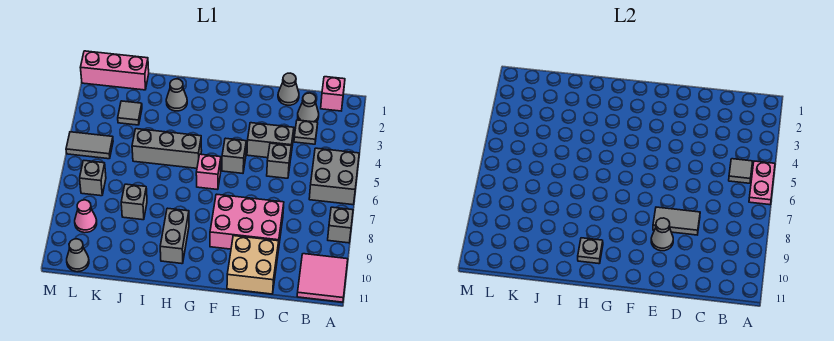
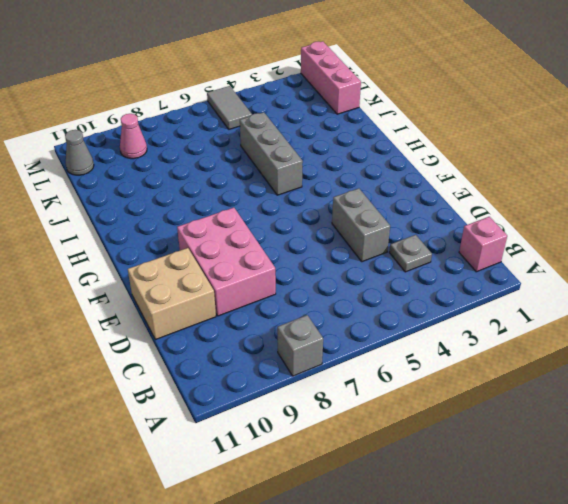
none -> grey 2x2 brick [309,148,359,205]
none -> pink 2x2 tile [297,254,348,302]
none -> grey 1x1 cone [298,93,319,122]

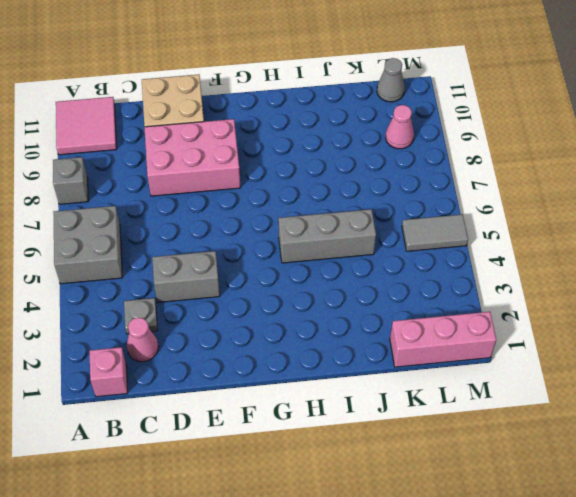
pink 1x1 cone [127,318,159,362] -> grey 1x1 cone [298,93,319,122]
none -> grey 1x1 cone [278,73,299,105]
none -> grey 1x1 brick [267,143,291,178]
none -> grey 1x1 brick [222,138,246,173]

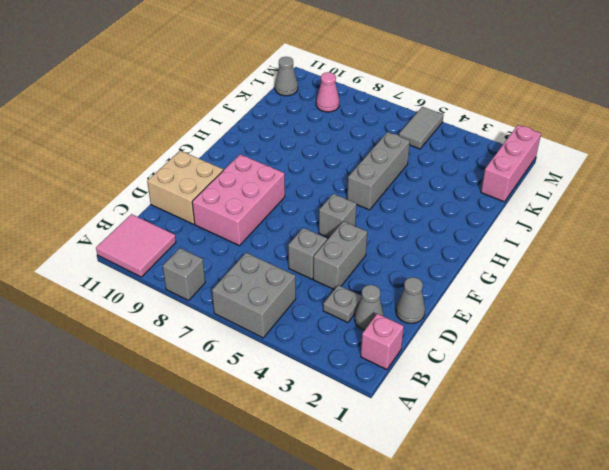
none -> pink 1x1 brick [196,154,221,190]
none -> grey 1x2 brick [160,208,189,264]
none -> grey 1x1 cone [166,79,187,111]

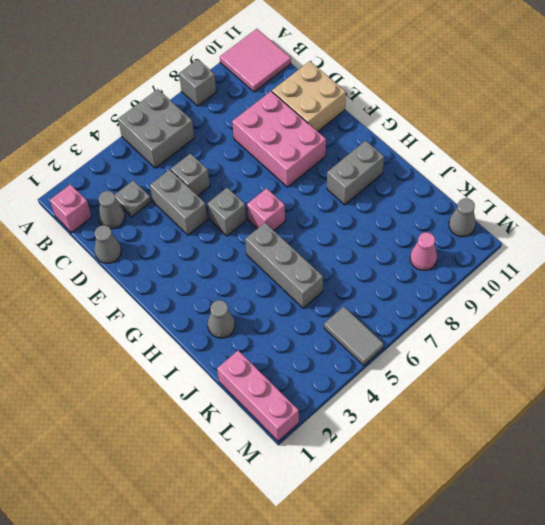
none -> grey 1x1 brick [121,184,147,220]
none -> grey 1x1 tile [118,101,142,125]
none -> grey 1x1 brick [80,160,106,196]

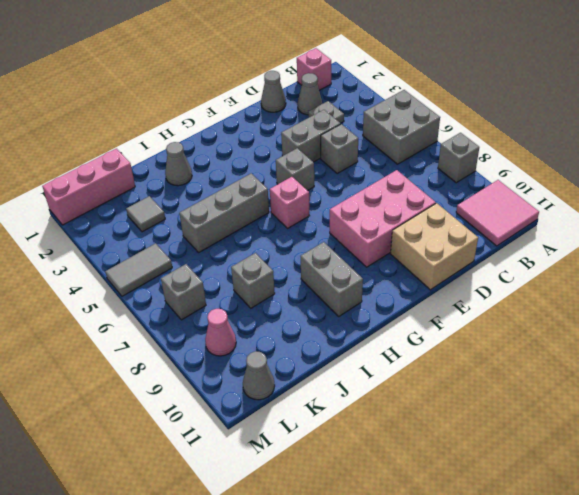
none -> pink 1x2 plate [749,161,775,205]
none -> grey 1x1 tile [729,159,753,183]
none -> grey 1x2 tile [653,207,700,235]

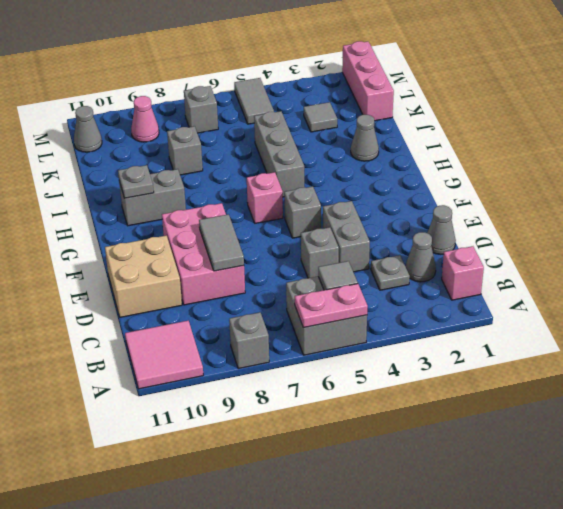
none -> grey 1x1 cone [651,218,673,251]

